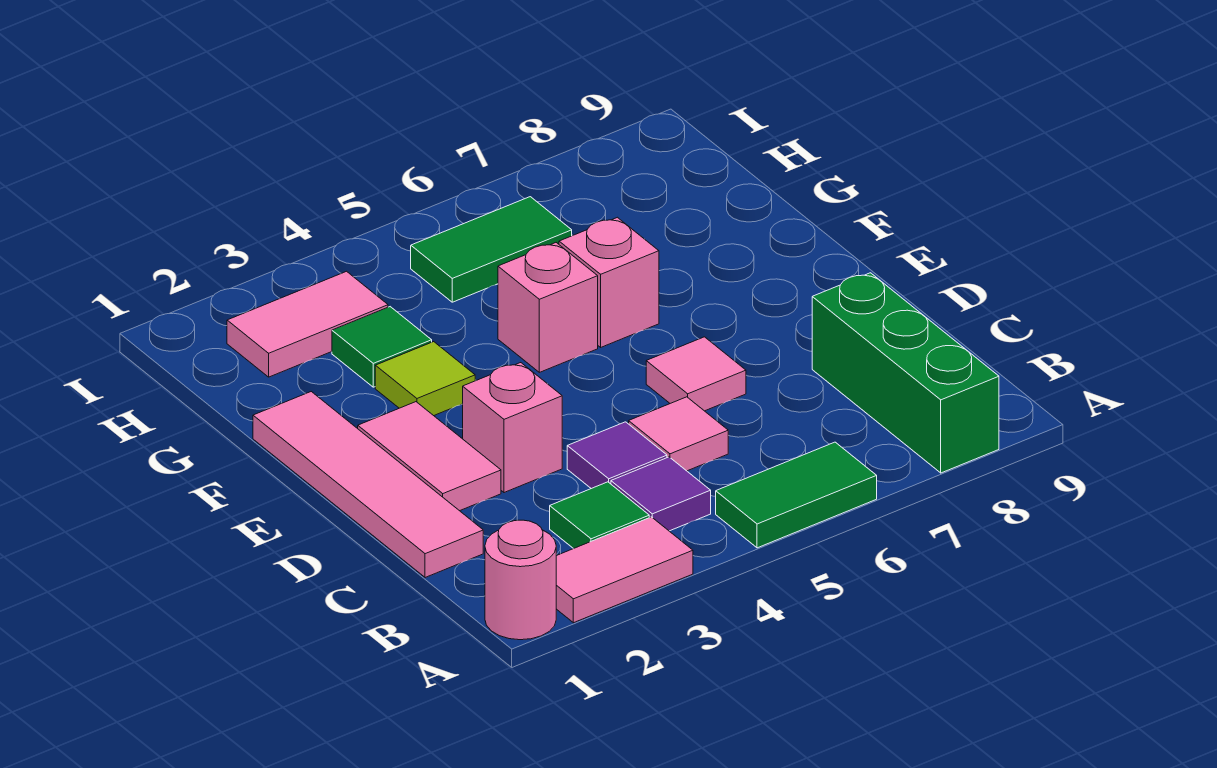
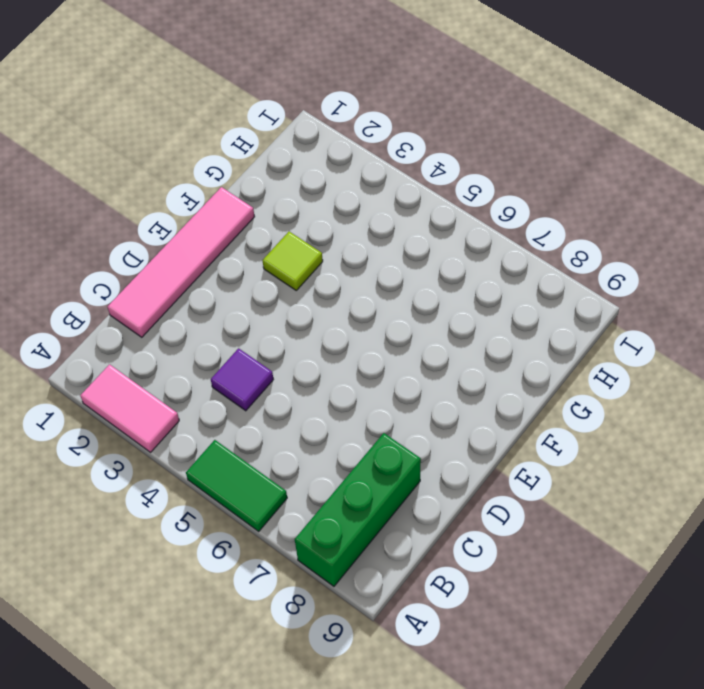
none -> pink 1x1 round brick [485,520,556,640]
none -> green 1x1 tile [550,482,649,549]
none -> purple 1x1 tile [611,457,711,531]

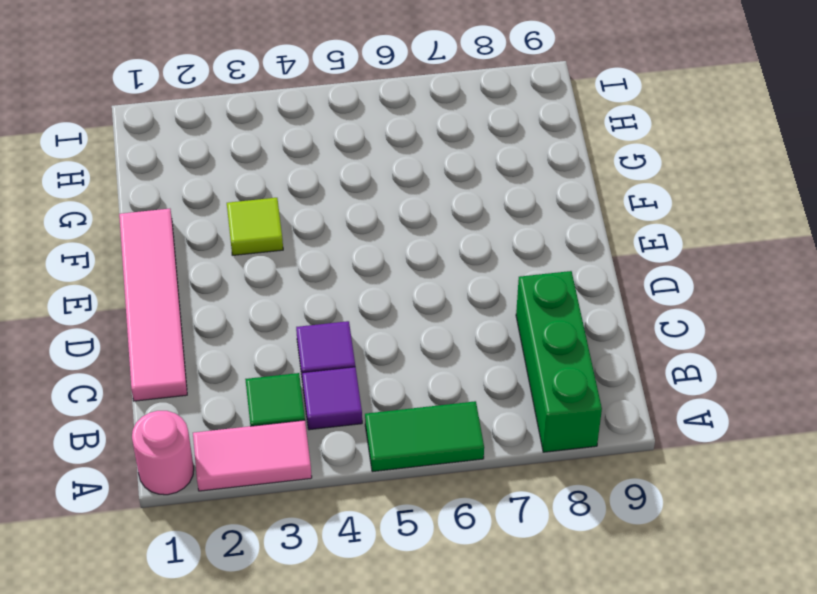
none -> pink 1x1 tile [629,397,728,471]
none -> pink 1x2 tile [358,402,501,511]
none -> pink 1x1 brick [463,363,562,493]

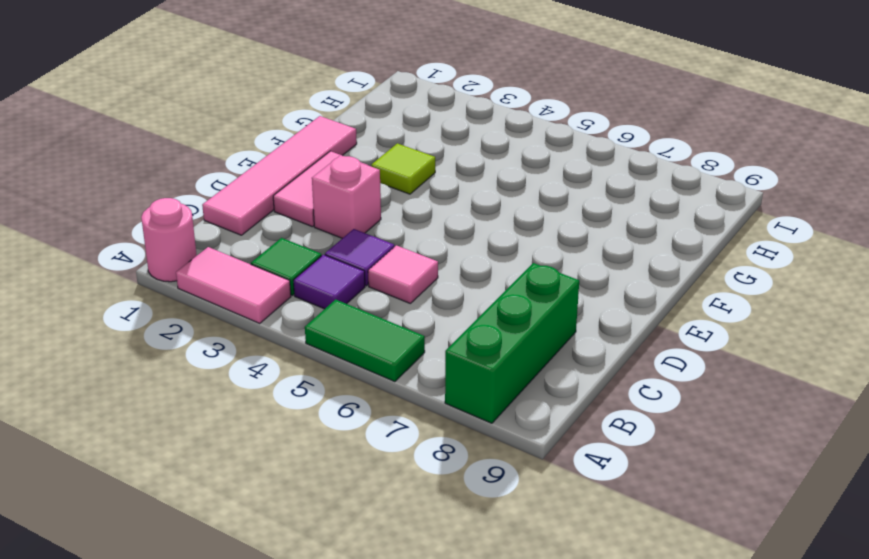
none -> pink 1x1 tile [646,337,746,411]
none -> pink 1x1 brick [498,243,598,372]
none -> pink 1x1 brick [559,217,659,347]

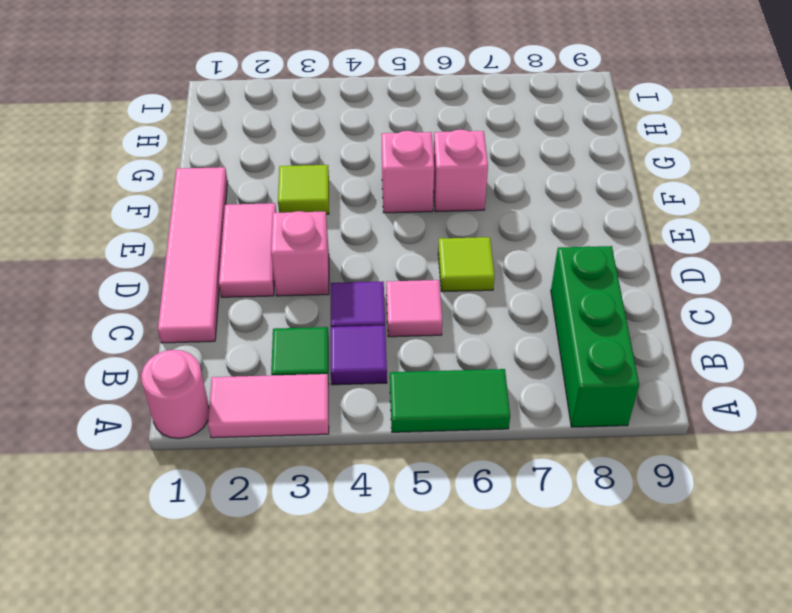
lime 1x1 tile [438,237,495,292] -> pink 1x1 tile [646,337,746,411]
none -> green 1x1 tile [332,307,432,387]
none -> pink 1x2 tile [227,271,388,377]
none -> green 1x2 tile [411,197,572,302]

